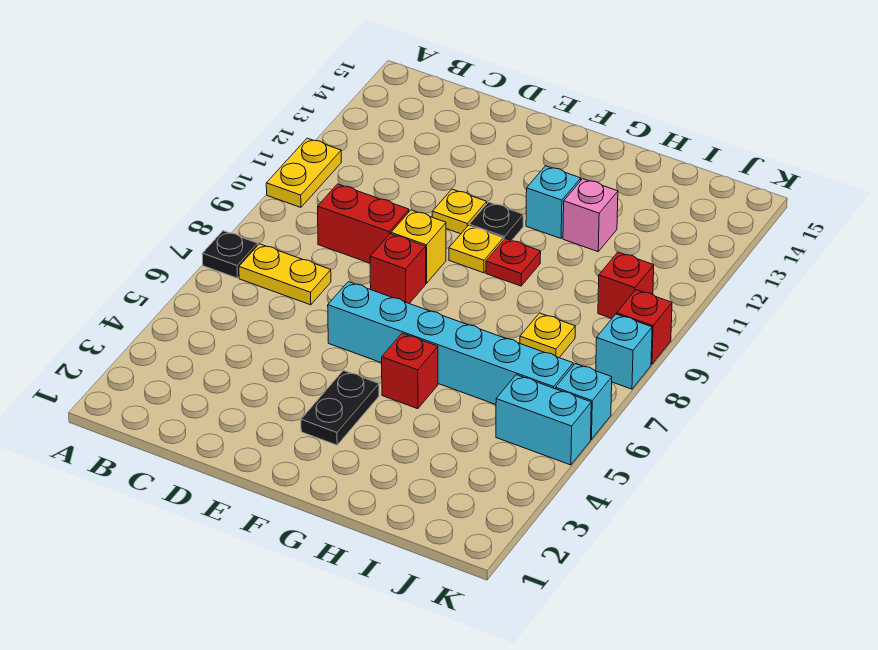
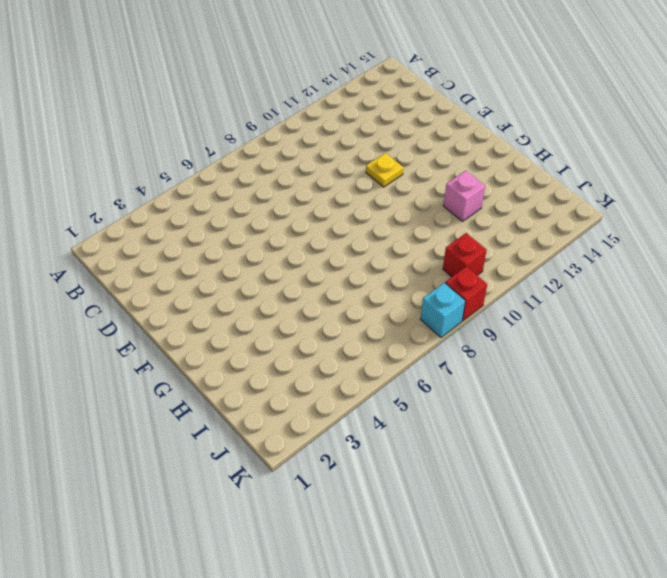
none -> black 1x1 plate [202,231,258,278]
none -> yellow 1x2 plate [266,138,341,207]
none -> yellow 1x2 plate [239,244,331,305]

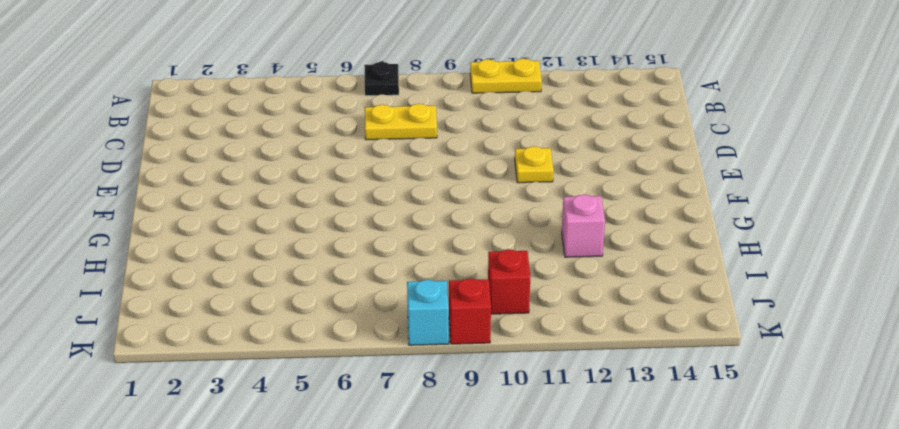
yellow 1x2 plate [365,104,437,140] -> yellow 1x2 plate turned to [239,244,331,305]
none -> red 1x2 brick [318,184,409,263]
none -> cyan 1x6 brick [328,282,573,405]
none -> red 1x1 brick [370,234,426,303]

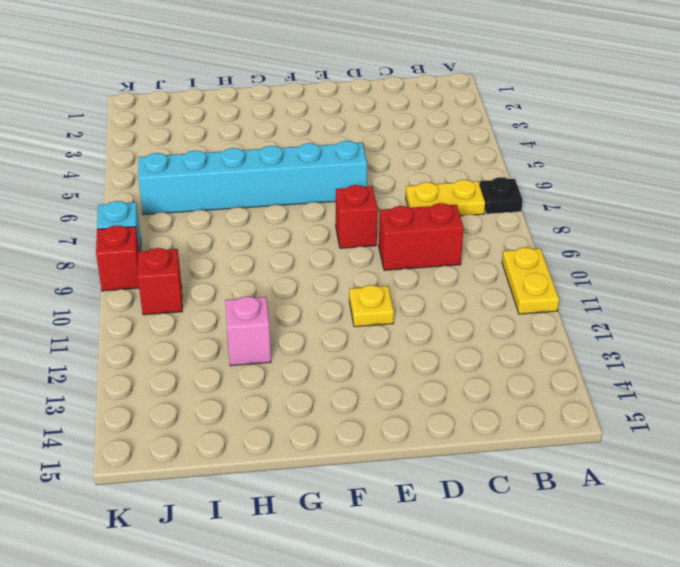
none -> yellow 1x1 brick [391,210,446,283]
none -> black 1x2 plate [301,370,379,445]
none -> yellow 1x1 plate [449,225,503,273]

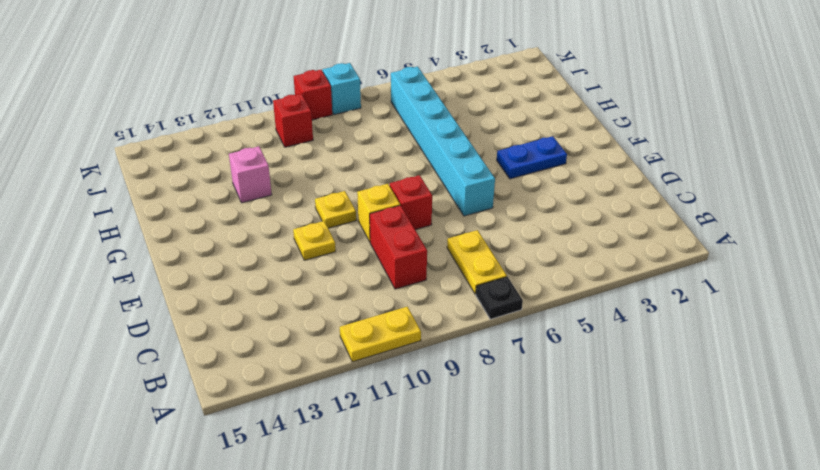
blue 1x2 plate [497,136,567,179] -> black 1x2 plate [301,370,379,445]
none -> black 1x1 plate [469,202,523,241]
none -> red 1x1 brick [382,333,438,409]
none -> red 1x1 plate [486,239,541,286]

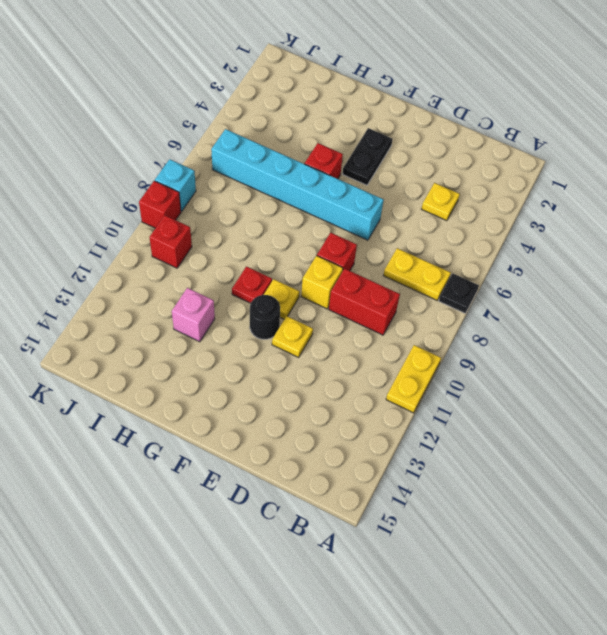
yellow 1x1 plate [422,183,460,221] -> yellow 1x1 plate moved to [520,313,575,357]
black 1x1 round brick [250,295,280,339] -> black 1x1 plate [469,202,523,241]
none -> cyan 1x1 brick [526,166,581,238]
none -> cyan 1x2 brick [496,375,591,465]
none -> cyan 1x1 brick [556,364,612,439]

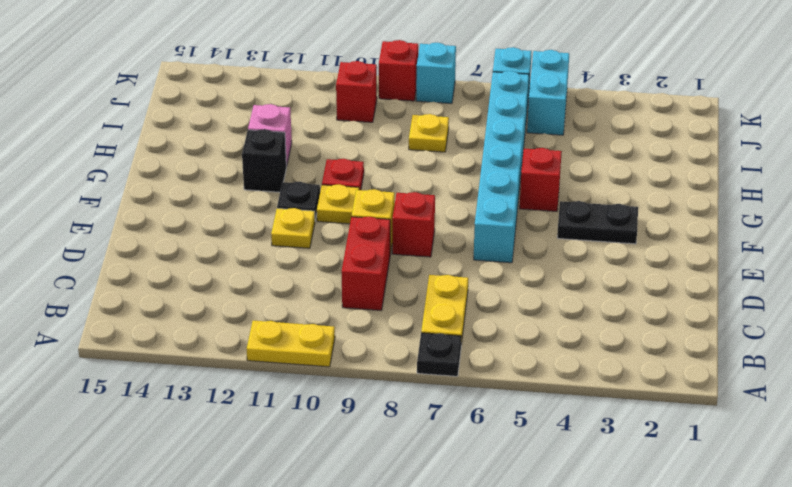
black 1x1 brick [242,129,286,192] -> cyan 1x1 brick [526,166,581,238]

